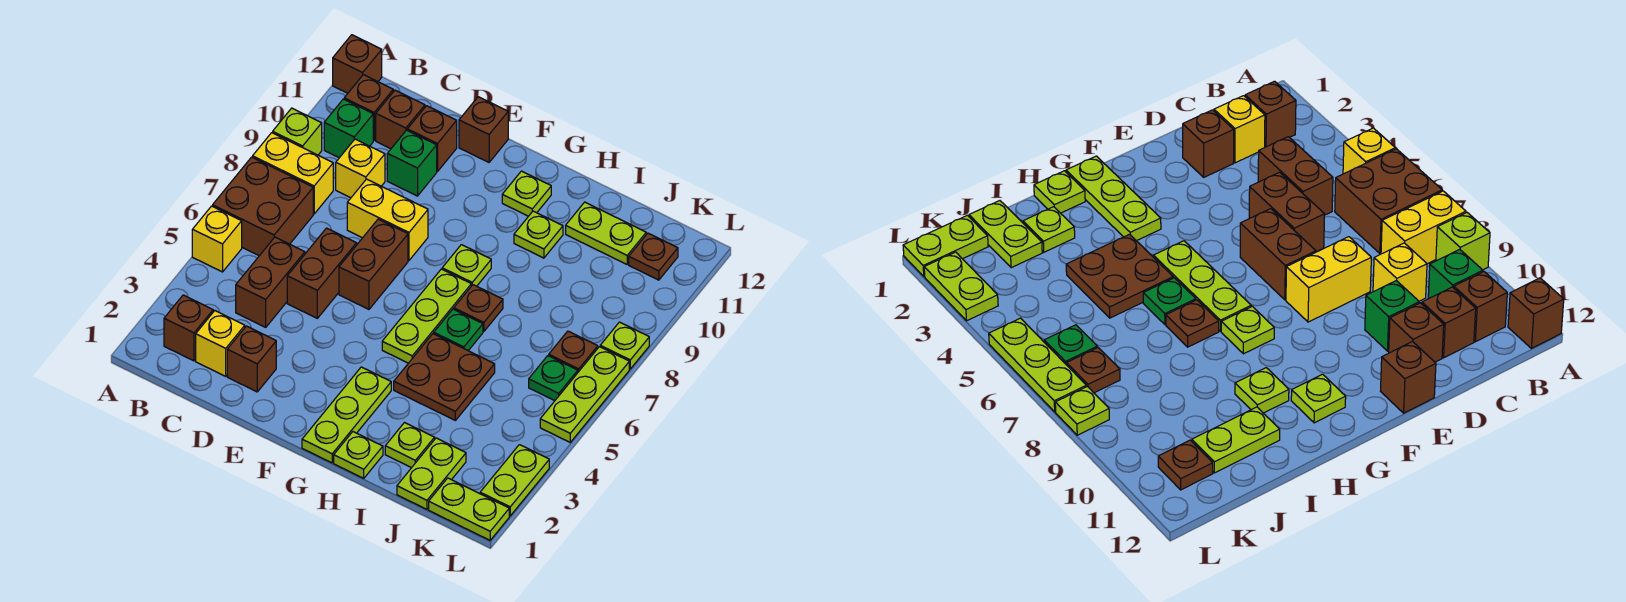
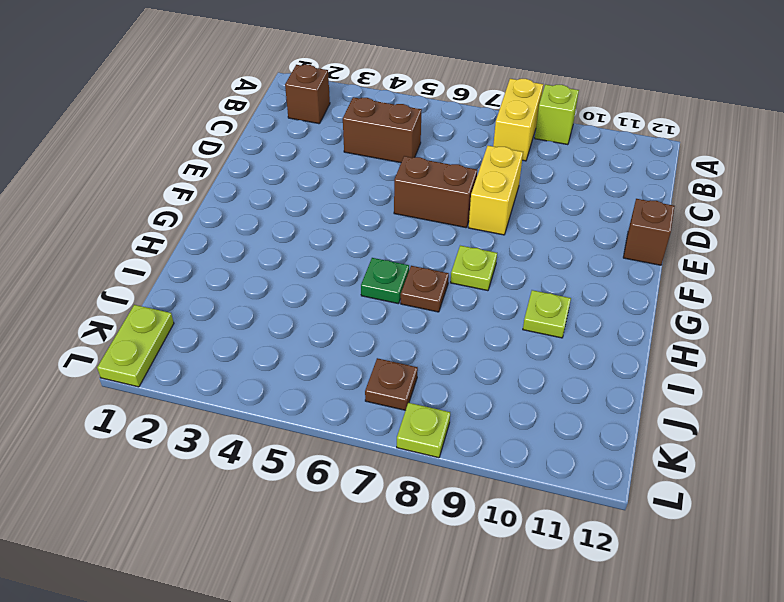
none -> yellow 1x1 brick [192,206,242,272]
none -> brown 2x2 brick [213,157,313,256]
none -> brown 1x1 brick [333,35,382,93]
none -> green 1x1 brick [324,99,373,158]

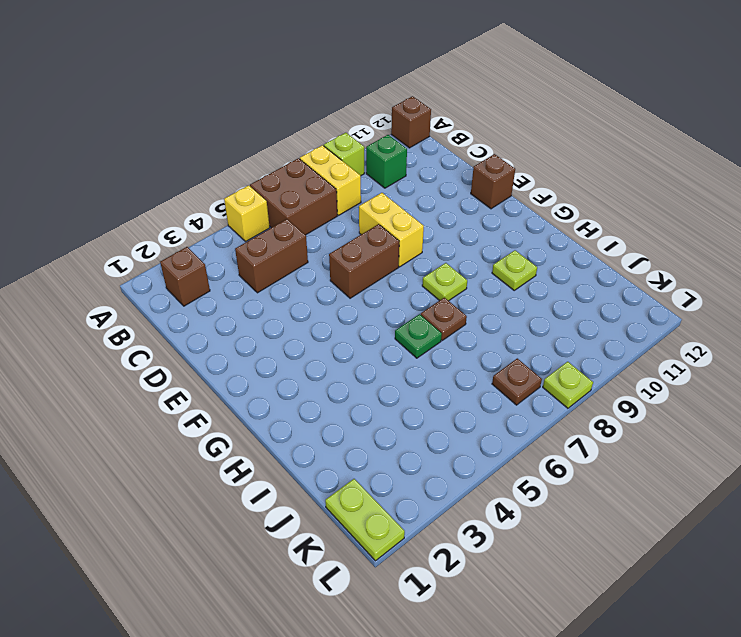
none -> brown 1x1 brick [344,75,393,140]
none -> yellow 1x1 brick [196,311,245,376]
none -> yellow 1x1 brick [336,139,385,198]
none -> brown 1x1 brick [376,90,425,149]

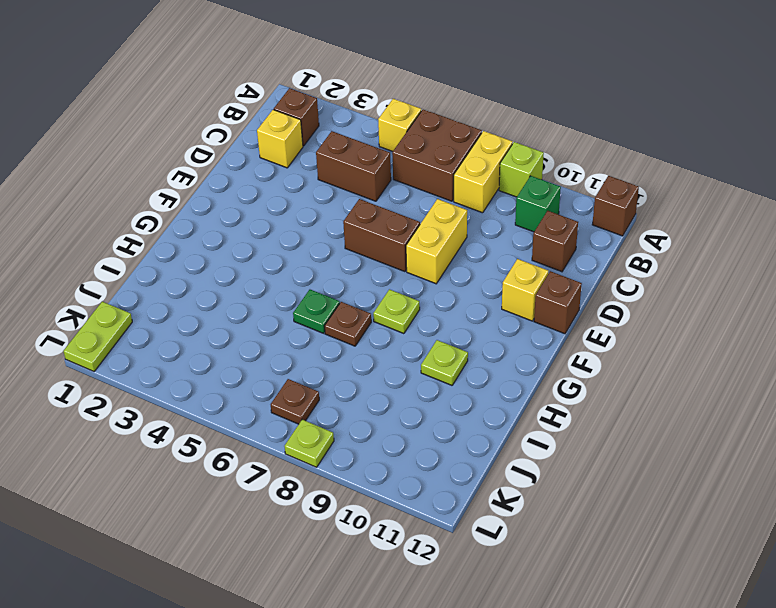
yellow 1x1 brick [502,259,548,321] -> yellow 1x1 brick moved to [336,139,385,198]
none -> brown 1x1 brick [344,75,393,140]
none -> brown 1x1 brick [227,326,276,392]
none -> brown 1x2 brick [287,228,357,318]
none -> green 1x1 brick [387,130,437,196]

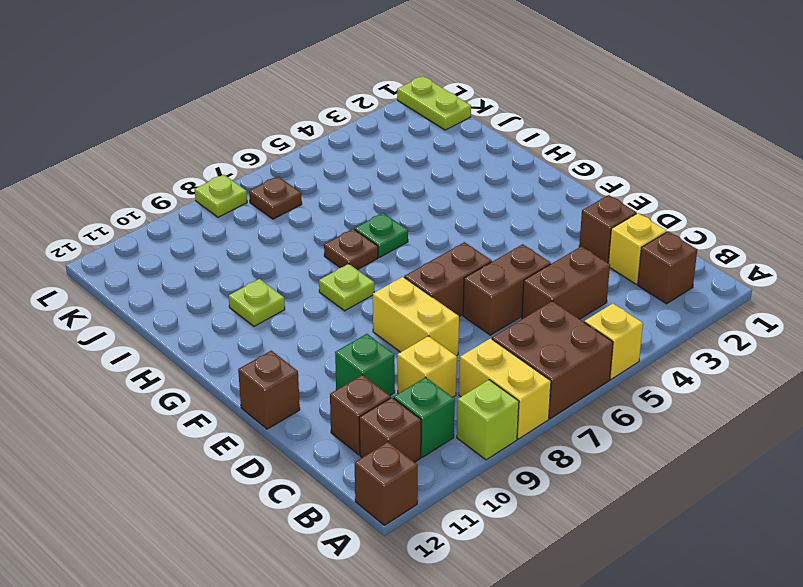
none -> brown 1x1 brick [407,106,457,172]
none -> lime 1x3 plate [302,367,391,463]
none -> lime 1x3 plate [382,269,471,363]
none -> lime 1x1 plate [502,171,551,216]

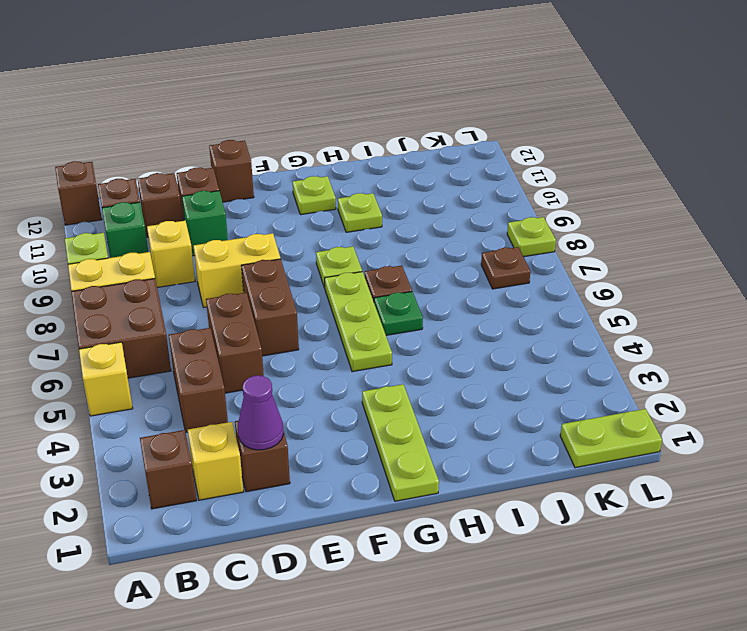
purple 1x1 cone [238,376,283,450] -> none
none -> lime 1x1 plate [334,432,383,478]
none -> brown 2x2 plate [394,334,495,420]
none -> lime 1x1 plate [385,423,435,468]
none -> lime 1x2 plate [566,202,646,264]

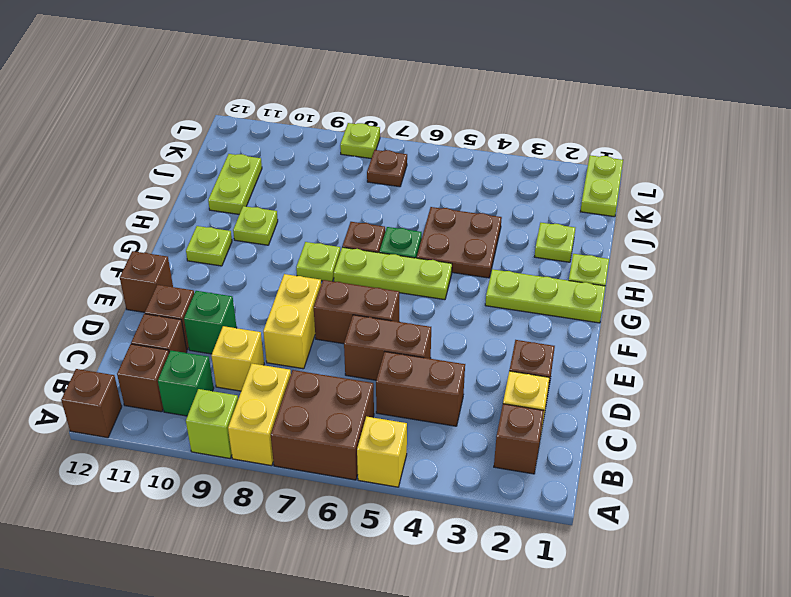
none -> lime 1x2 plate [397,438,466,509]
none -> green 1x1 plate [529,356,578,401]
none -> brown 1x1 plate [629,233,678,280]
none -> lime 1x2 plate [480,445,549,516]

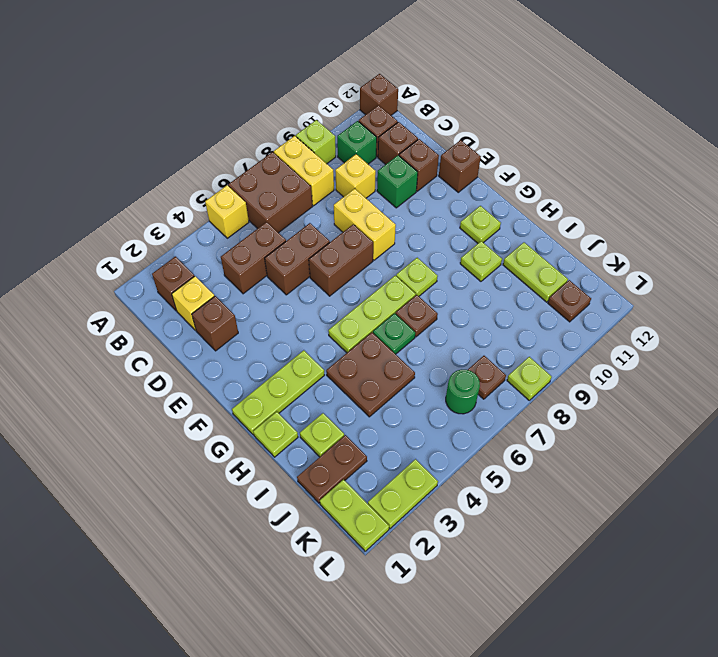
brown 1x2 plate [297,435,367,503] -> lime 1x2 plate [397,438,466,509]
green 1x1 round brick [446,370,480,414] -> green 1x1 plate [529,356,578,401]
none -> lime 1x3 plate [540,347,629,442]

